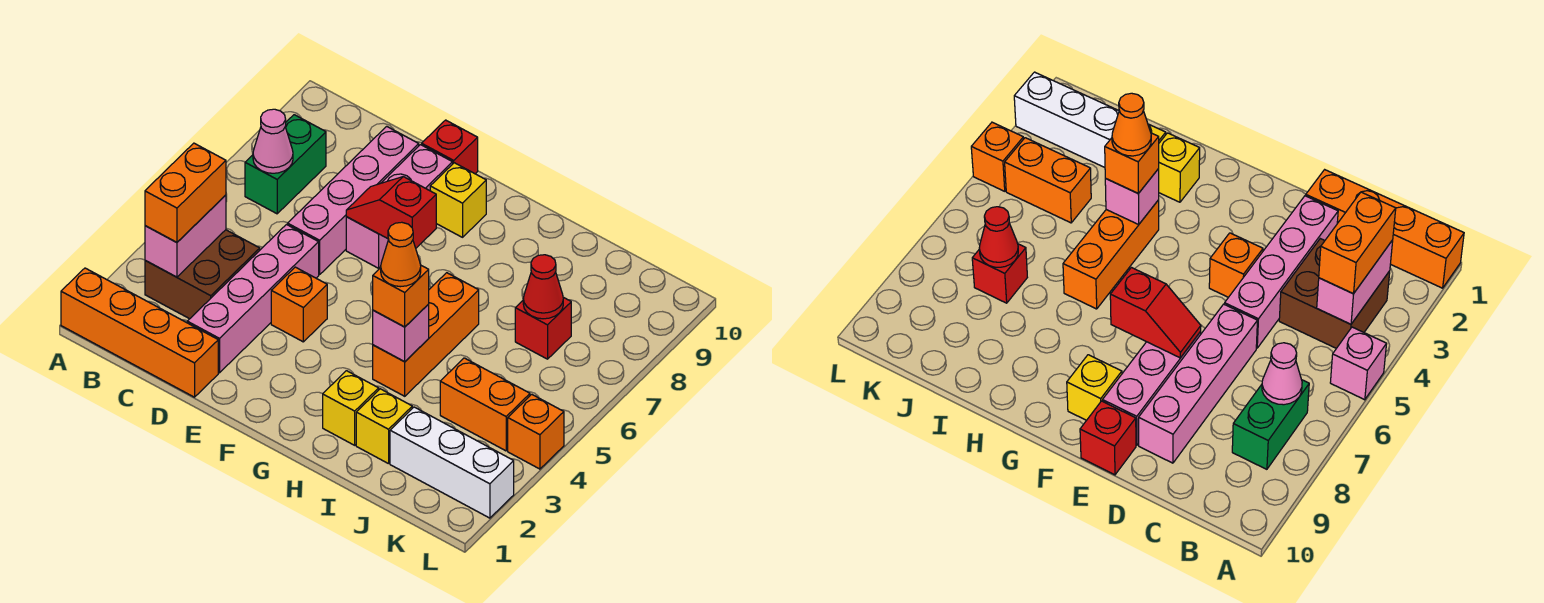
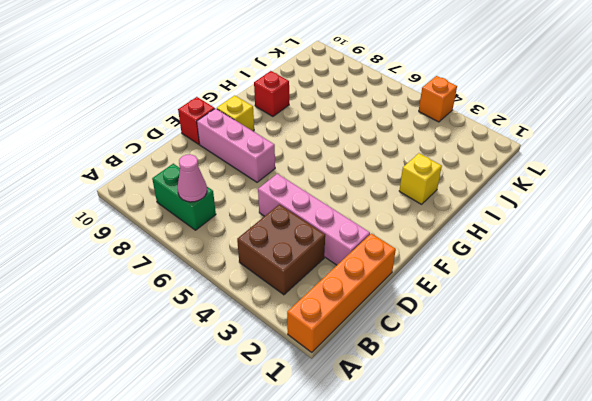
red 1x1 brick [254,71,289,116] -> red 1x1 brick moved to [515,298,571,359]
none -> pink 1x1 brick [1330,327,1386,400]
none -> pink 1x4 brick [288,126,419,275]
none -> orange 1x1 brick [271,267,327,342]

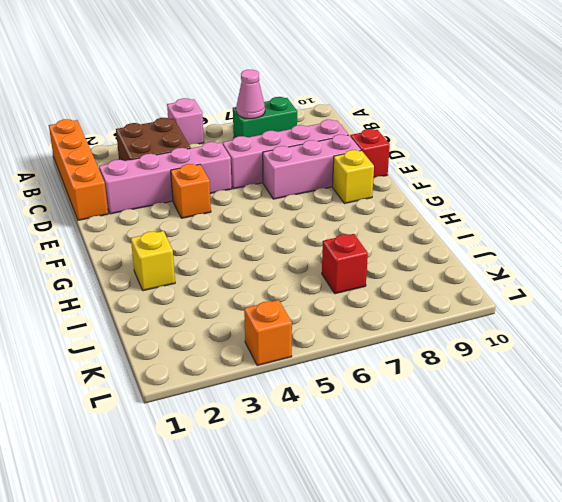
none -> orange 1x3 brick [373,273,479,396]
none -> yellow 1x1 brick [356,389,412,464]
none -> white 1x3 brick [390,407,514,518]

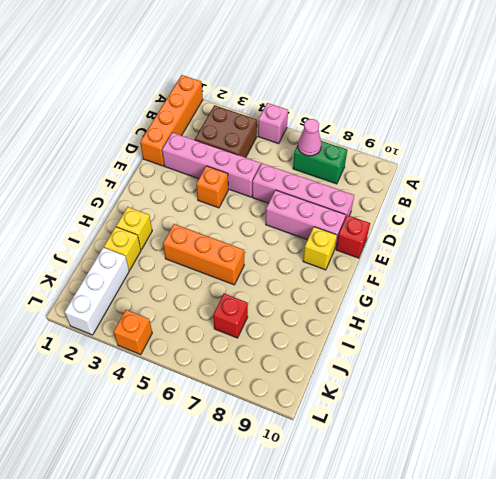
none -> orange 1x2 brick [440,358,530,451]
none -> pink 1x2 brick [145,195,226,277]
none -> red 1x2 slope [346,177,436,248]

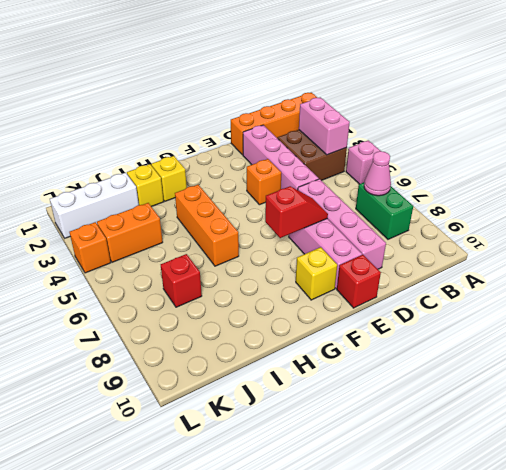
none -> pink 1x1 brick [373,304,429,362]
none -> red 1x1 cone [523,255,563,319]
none -> orange 1x2 brick [145,143,226,242]

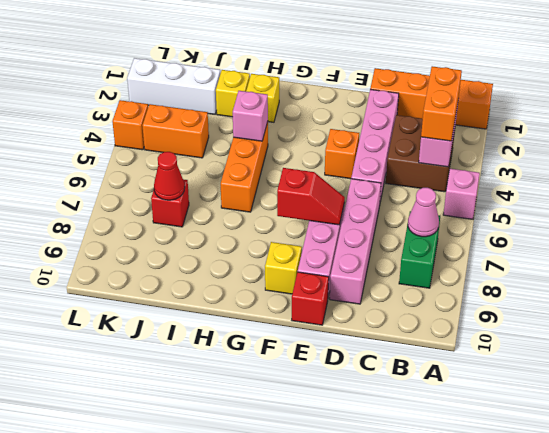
none -> orange 1x1 brick [373,266,429,327]
none -> orange 1x1 cone [381,222,421,287]

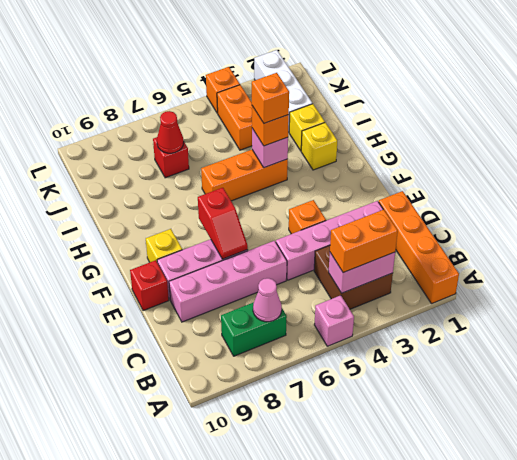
orange 1x1 brick [252,73,289,123] -> orange 1x1 cone [381,222,421,287]

